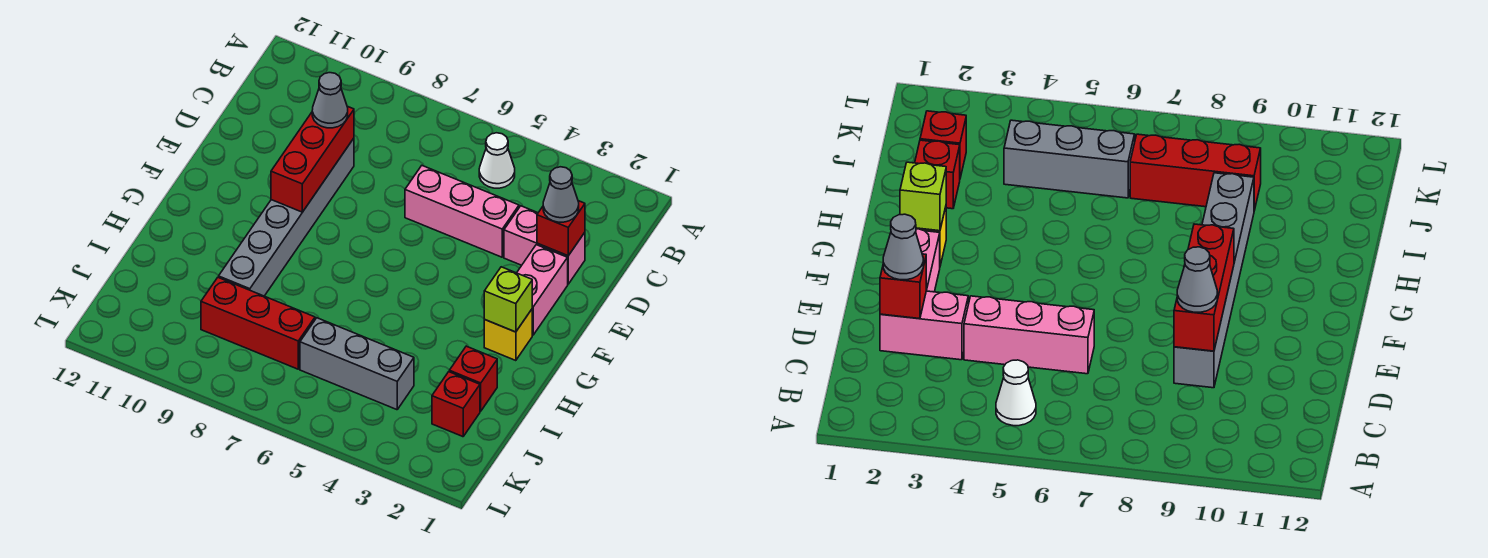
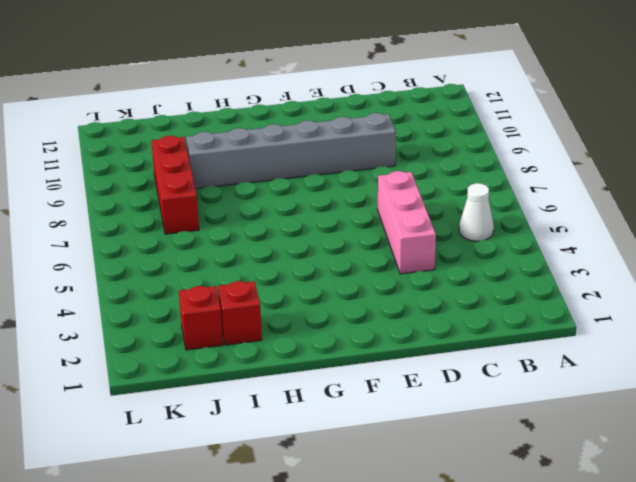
none -> pink 1x2 brick [504,206,585,284]
none -> pink 1x2 brick [517,245,568,335]
none -> yellow 1x1 brick [484,309,532,361]

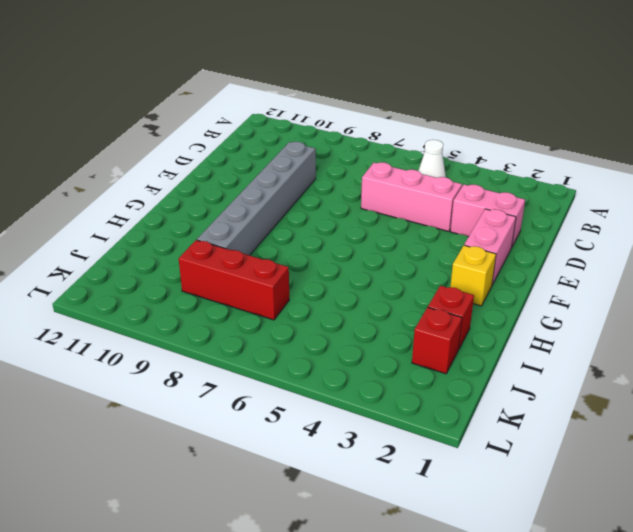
none -> grey 1x3 brick [300,318,414,410]
none -> red 1x1 brick [537,201,585,256]
none -> red 1x3 brick [271,107,354,212]

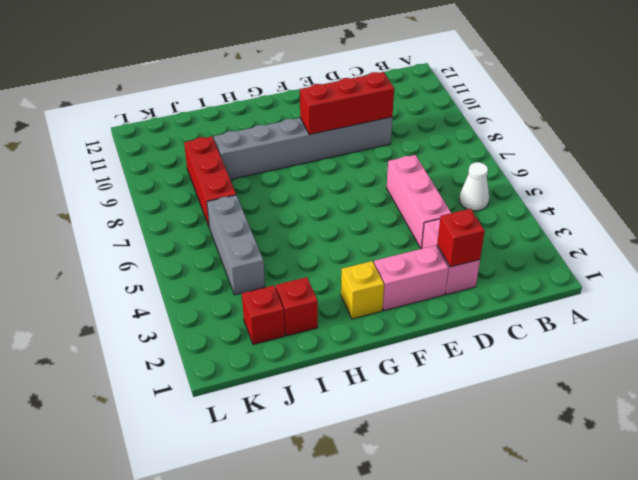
none -> lime 1x1 brick [484,267,532,332]
none -> grey 1x1 cone [543,167,579,222]
none -> grey 1x1 cone [312,73,348,128]

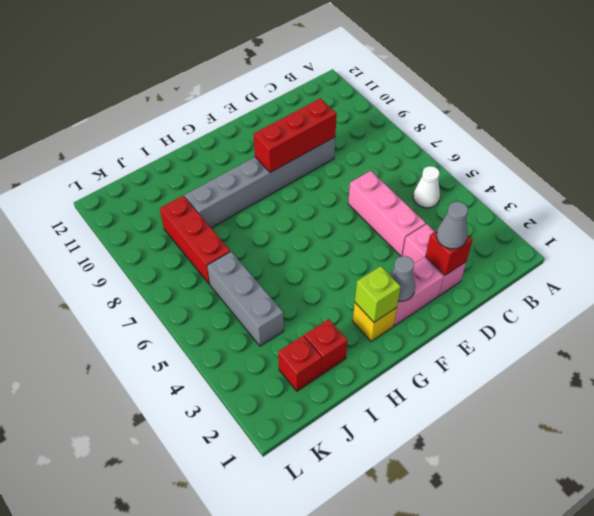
grey 1x1 cone [390,256,415,301] -> grey 1x1 cone moved to [312,73,348,128]

